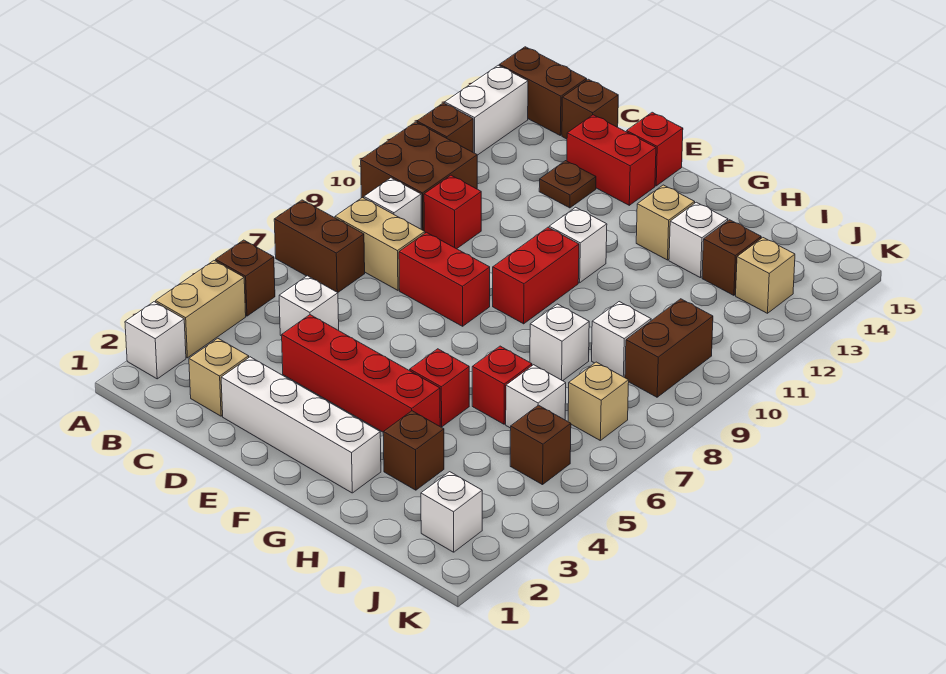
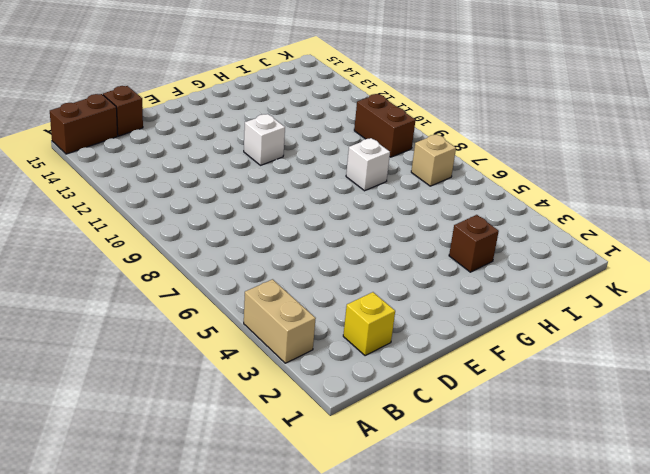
yellow 1x1 brick [343,292,395,356] -> tan 1x1 brick [189,338,249,416]
none -> white 1x1 brick [125,302,186,379]
none -> brown 1x1 brick [216,240,275,316]
none -> brown 1x2 brick [274,200,365,293]
none -> brown 2x2 brick [361,122,477,231]

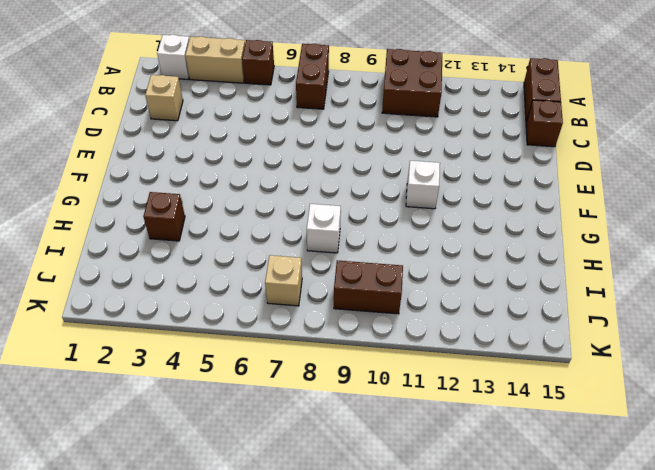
none -> brown 1x1 brick [417,103,473,152]
none -> white 1x2 brick [445,65,528,155]
none -> tan 1x2 brick [335,198,425,290]
none -> white 1x1 brick [364,178,421,229]

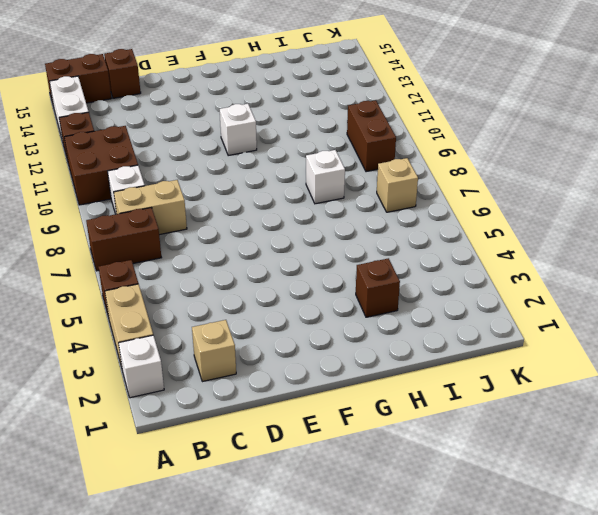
none -> white 1x1 brick [279,276,339,336]
none -> red 1x1 brick [424,175,481,249]
none -> white 1x4 brick [221,357,381,493]
none -> red 1x4 brick [282,315,440,432]

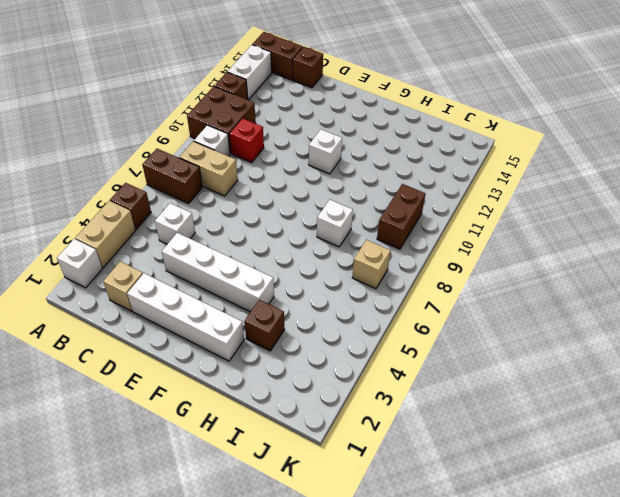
white 1x4 brick [162,233,274,312] -> red 1x4 brick [282,315,440,432]
none -> red 1x2 brick [399,232,490,326]
none -> brown 1x1 plate [539,161,596,208]
none -> red 1x2 brick [567,115,656,205]
none -> red 1x1 brick [626,112,683,186]

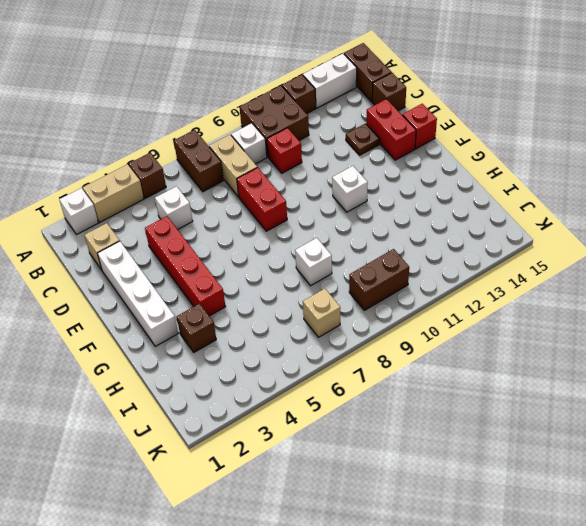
none -> red 1x2 brick [493,227,579,324]
none -> red 1x1 brick [410,349,469,427]
none -> tan 1x1 brick [636,185,695,260]
none -> red 1x1 brick [472,346,532,424]

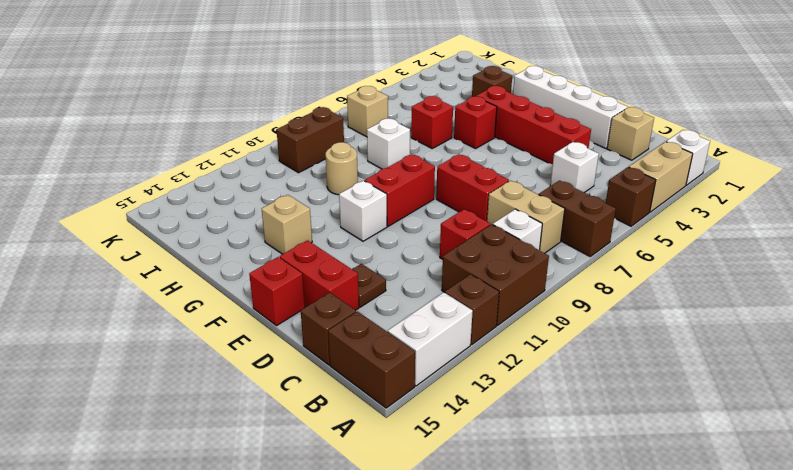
tan 1x1 round brick [326,142,358,195] -> none
none -> white 1x1 brick [669,202,728,278]
none -> white 1x1 brick [506,365,566,428]
none -> white 1x1 brick [592,302,651,378]
none -> brown 1x1 brick [702,220,761,295]

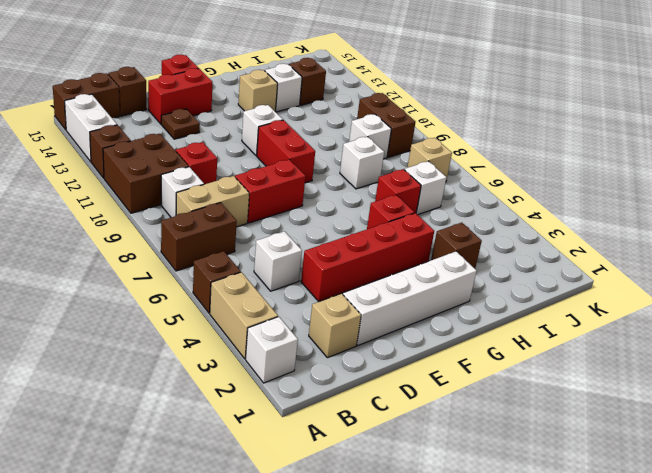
none -> white 1x1 brick [421,472,482,552]
none -> brown 1x1 brick [510,405,571,485]
none -> tan 1x1 brick [736,238,795,313]

